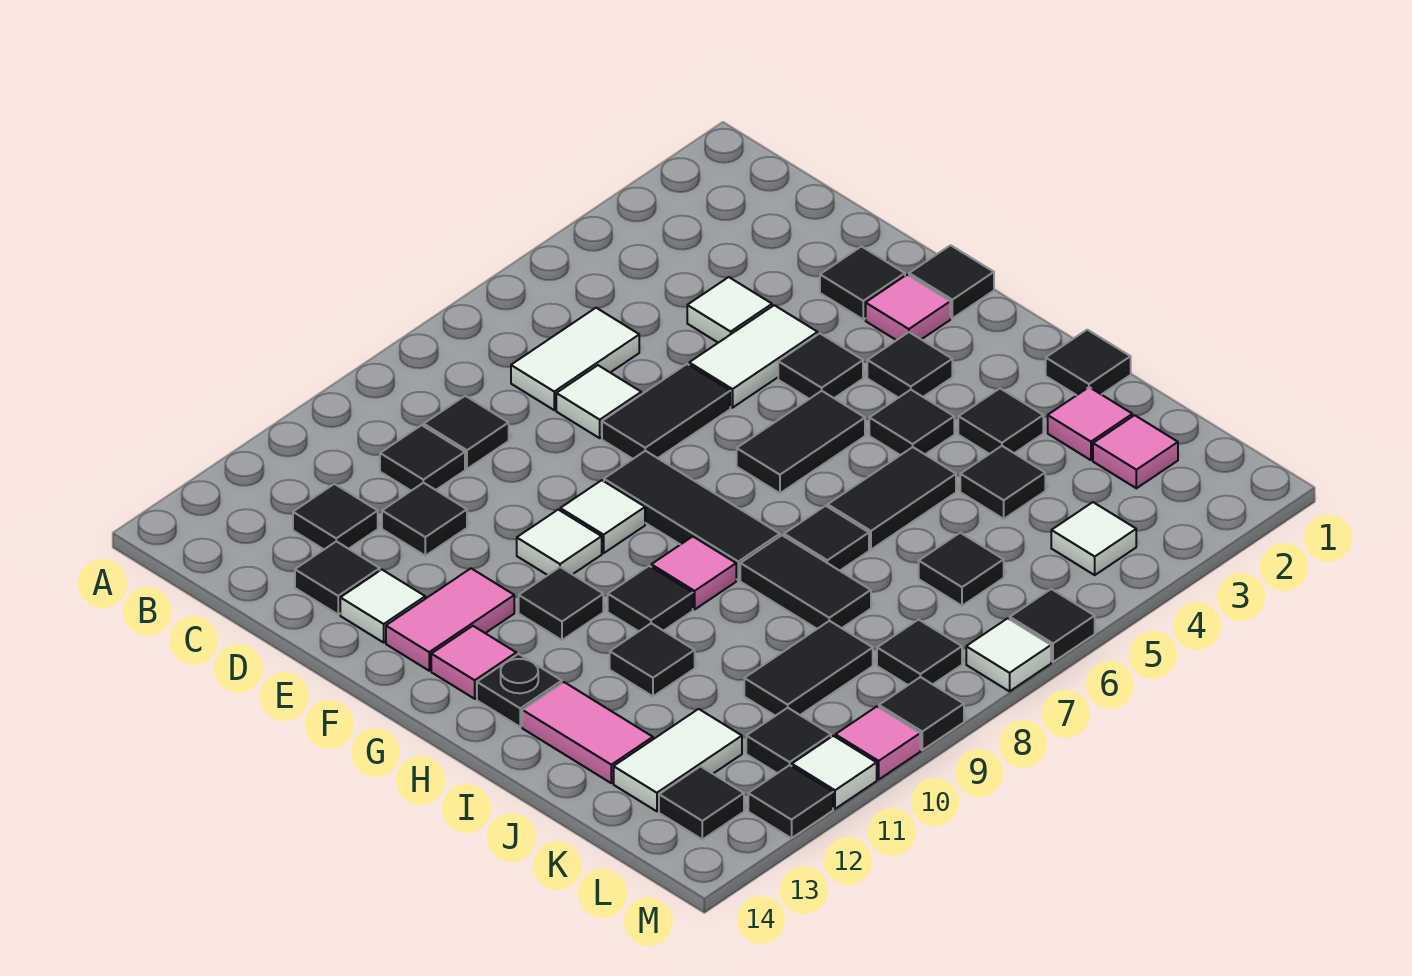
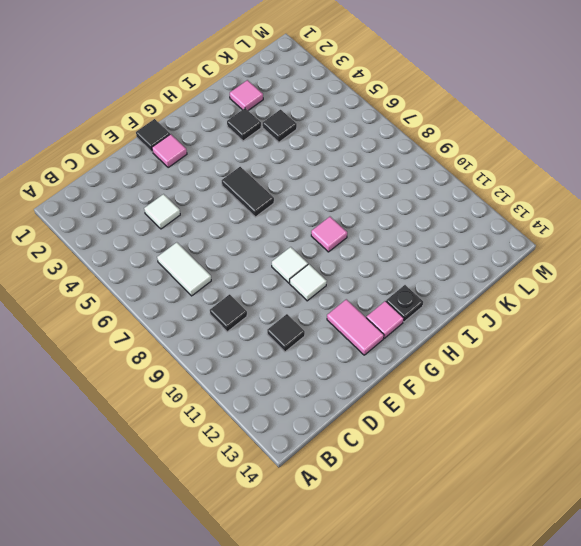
none -> black 1x1 tile [380,425,465,491]
none -> black 1x1 tile [293,484,378,549]
none -> white 1x1 tile [556,365,641,438]
none -> black 1x1 tile [295,541,380,614]

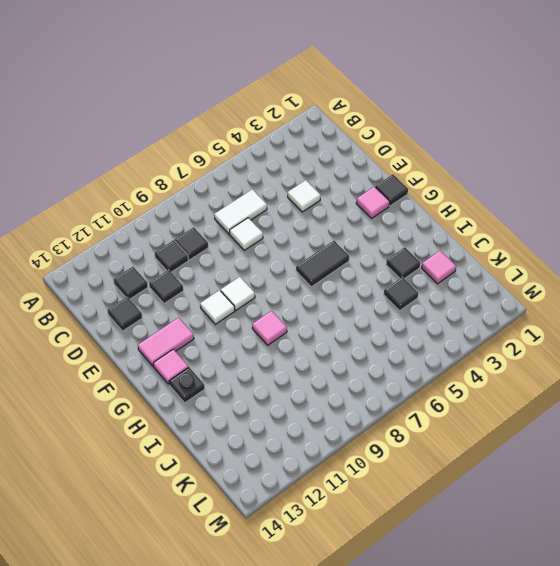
none -> black 1x1 tile [820,247,905,319]
none -> white 1x2 tile [689,305,818,408]
none -> black 1x2 tile [602,364,730,459]
none -> white 1x1 tile [340,570,425,642]

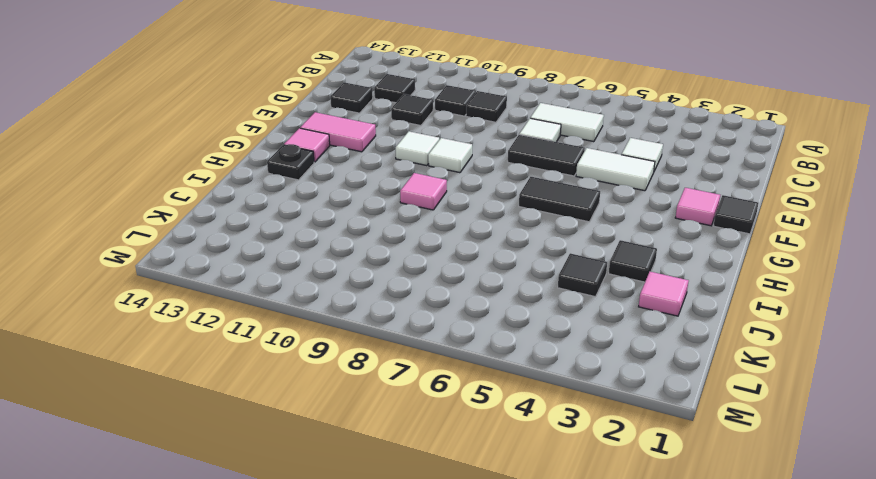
none -> black 1x1 tile [820,247,905,319]
none -> white 1x1 tile [340,570,425,642]
none -> black 1x1 tile [778,333,863,399]
none -> black 1x3 tile [604,451,780,580]

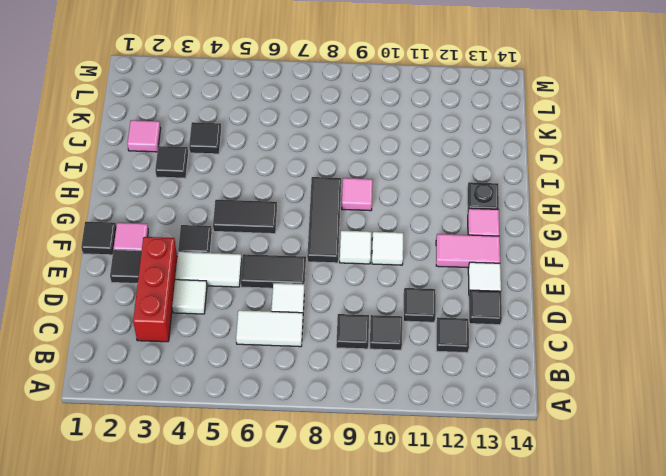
red 1x3 brick [133,237,177,342] -> none
none -> black 1x1 tile [867,332,952,398]
none -> black 1x1 tile [519,567,603,640]
none -> black 1x1 tile [869,390,954,455]
none -> black 1x1 tile [608,566,693,631]

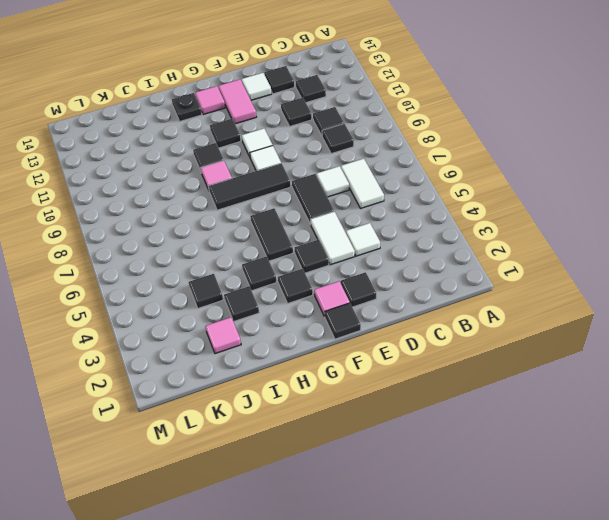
none -> black 1x1 tile [1046,330,1131,395]
none -> black 1x2 tile [828,447,956,549]
none -> black 1x1 tile [784,506,869,571]
none -> black 1x2 tile [740,535,871,629]

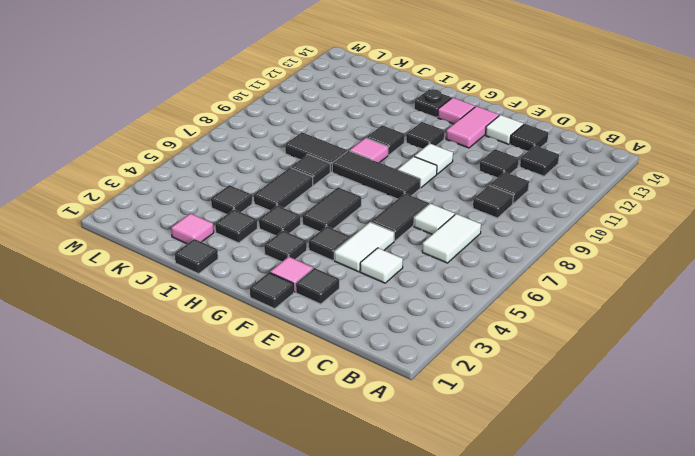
none -> black 1x1 tile [610,623,695,696]
none -> pink 1x2 tile [522,682,653,783]
none -> pink 1x1 tile [1093,415,1178,488]
none -> black 1x1 tile [919,533,1004,606]

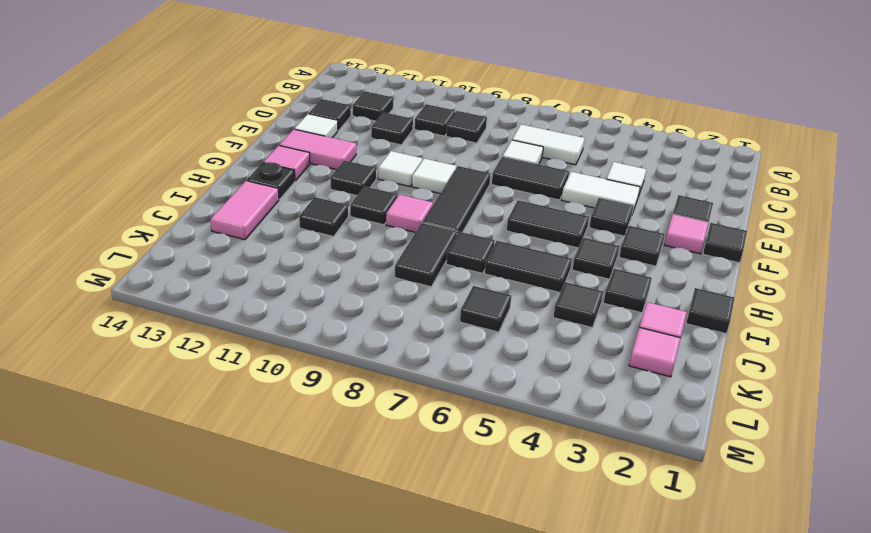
none -> black 1x2 tile [744,621,873,716]
none -> white 1x2 tile [614,709,742,811]
none -> white 1x1 tile [1051,502,1136,575]
none -> black 1x1 tile [877,620,962,685]

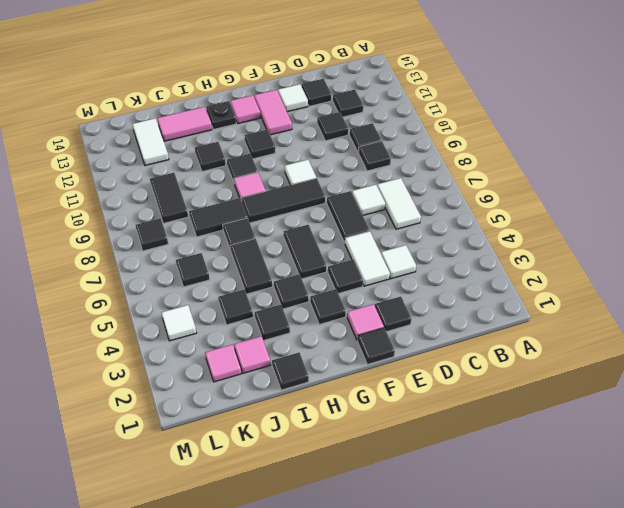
none -> white 1x1 tile [517,510,602,575]
none -> black 1x1 tile [746,708,831,773]
none -> black 1x1 tile [659,766,744,839]
none -> black 1x1 tile [1010,589,1095,662]

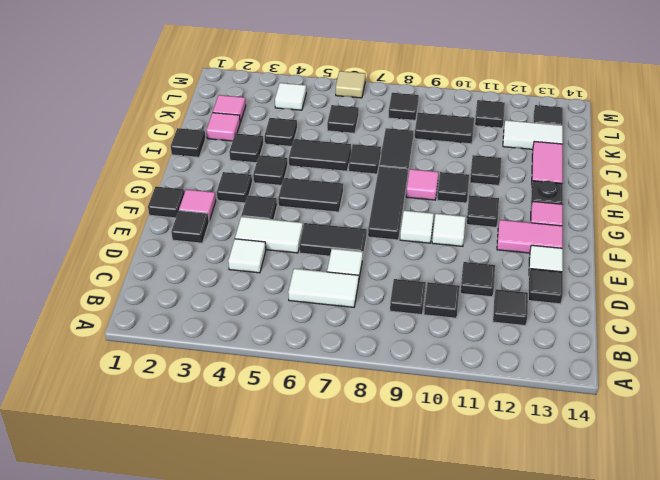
tan 1x1 tile [336,71,365,98] -> black 1x1 tile [1010,589,1095,662]
none -> white 1x1 tile [966,618,1051,691]
none -> black 1x1 tile [879,677,964,750]
none -> pink 1x1 tile [835,707,920,779]
none -> white 1x1 tile [792,736,877,809]

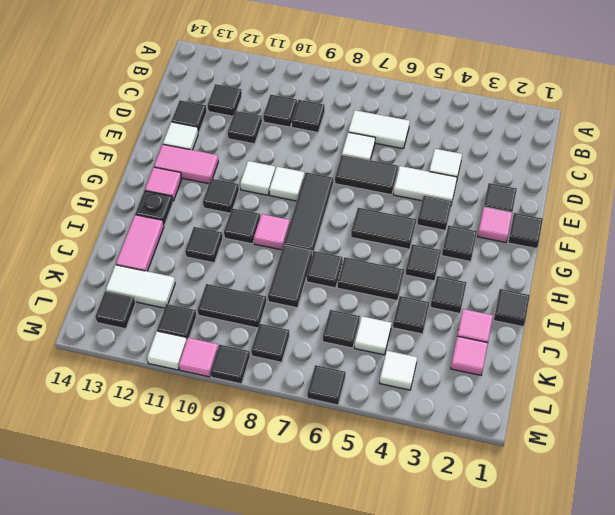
white 1x1 tile [354,316,391,355] -> white 1x1 tile moved to [966,618,1051,691]
none -> black 1x1 tile [748,765,833,838]

